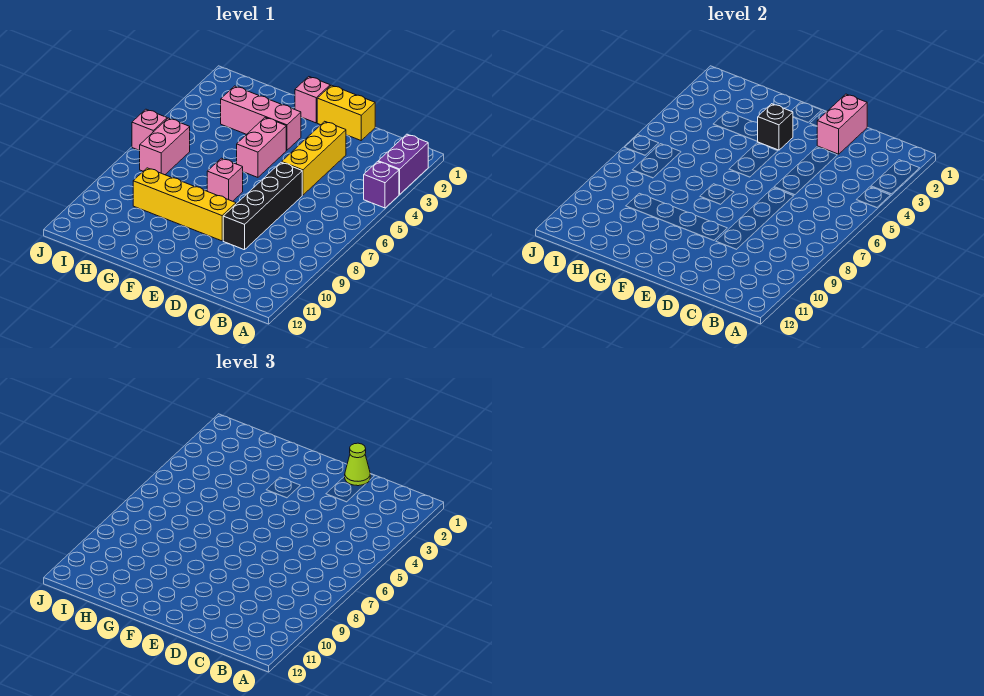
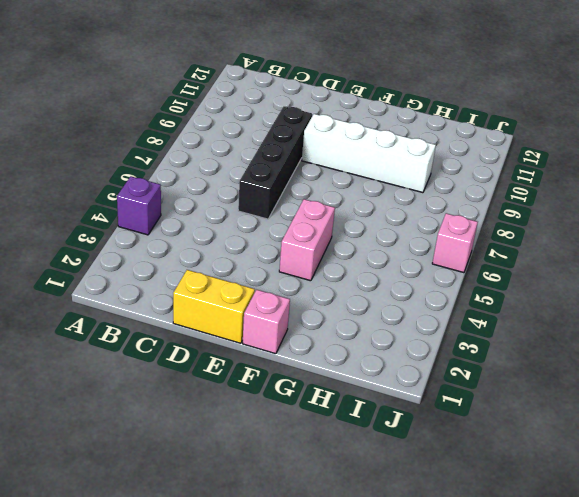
white 1x4 brick [302,114,436,193] -> yellow 1x4 brick [133,168,236,241]
none -> purple 1x2 brick [378,134,428,194]
none -> yellow 1x3 brick [282,121,346,195]
none -> pink 1x3 brick [221,86,301,150]

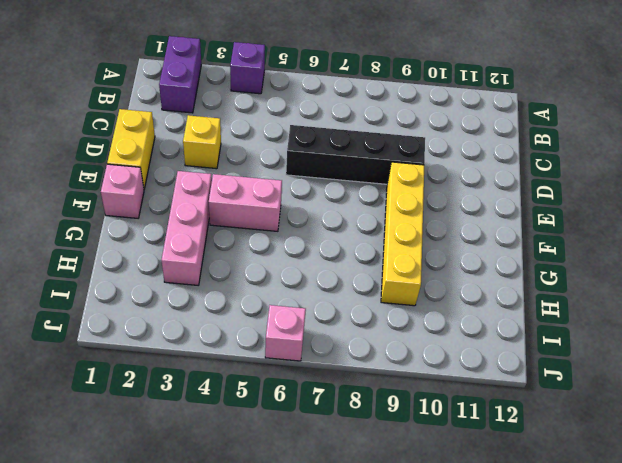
purple 1x2 brick [159,36,201,113] -> purple 1x2 brick turned to [378,134,428,194]
yellow 1x1 brick [183,115,221,169] -> yellow 1x3 brick [282,121,346,195]
none -> pink 1x1 brick [207,158,243,201]
none -> pink 1x2 brick [140,118,190,175]
none -> pink 1x2 brick [817,94,867,154]

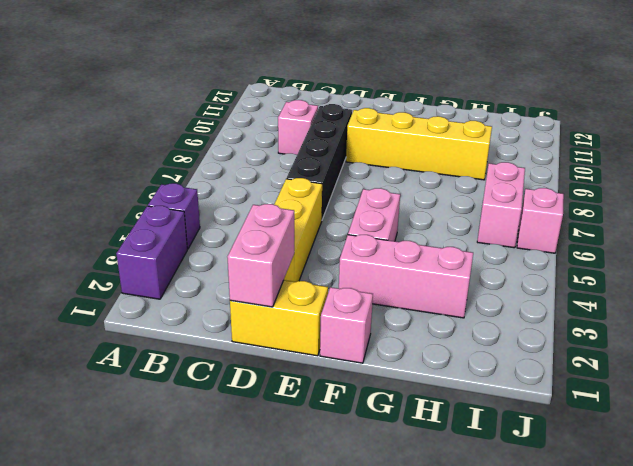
pink 1x1 brick [278,100,318,155] -> pink 1x1 brick moved to [207,158,243,201]
none -> black 1x1 brick [757,104,793,150]
none -> lime 1x1 cone [345,443,370,486]

